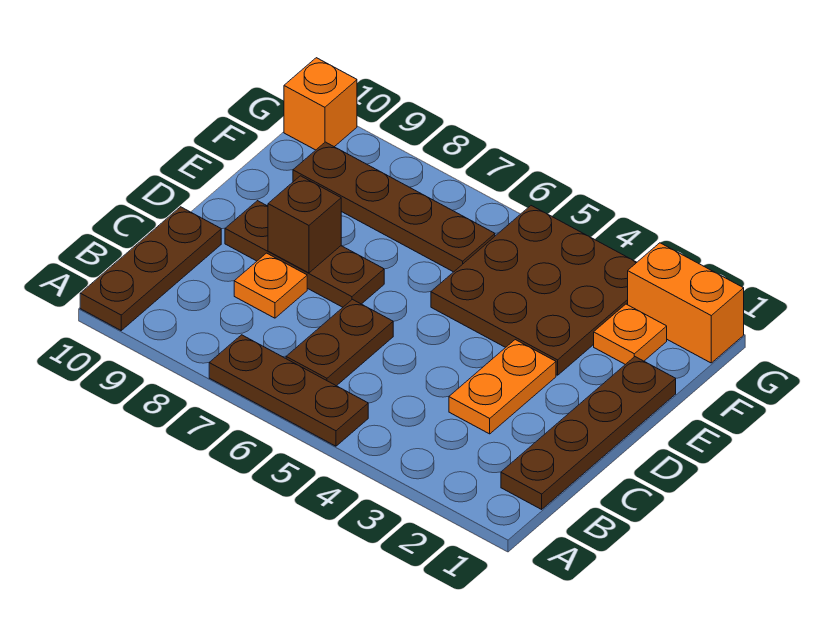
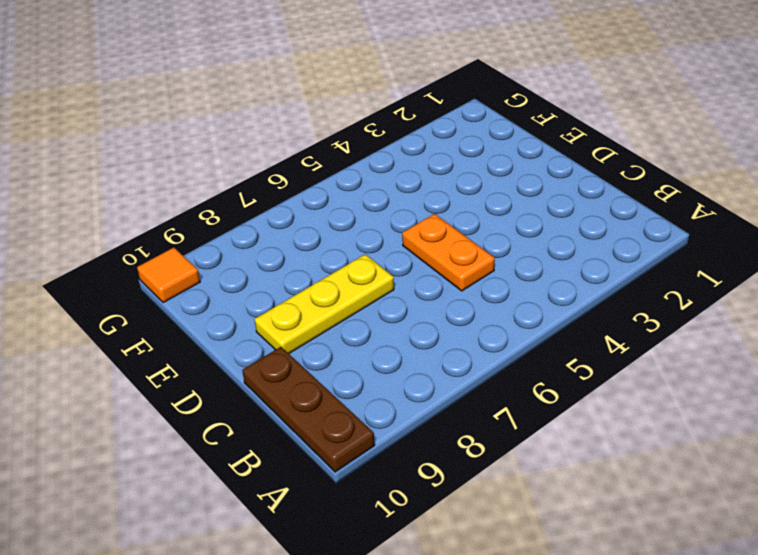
orange 1x2 plate [402,214,495,291] -> orange 1x2 plate moved to [449,340,556,434]
yellow 1x3 plate [254,254,394,353] -> brown 1x3 plate [225,201,384,307]
orange 1x1 tile [137,248,200,303] -> orange 1x1 brick [284,58,357,150]
none -> brown 1x3 plate [209,335,368,446]
none -> brown 1x4 plate [501,357,676,509]
none -> brown 1x2 plate [286,299,393,386]

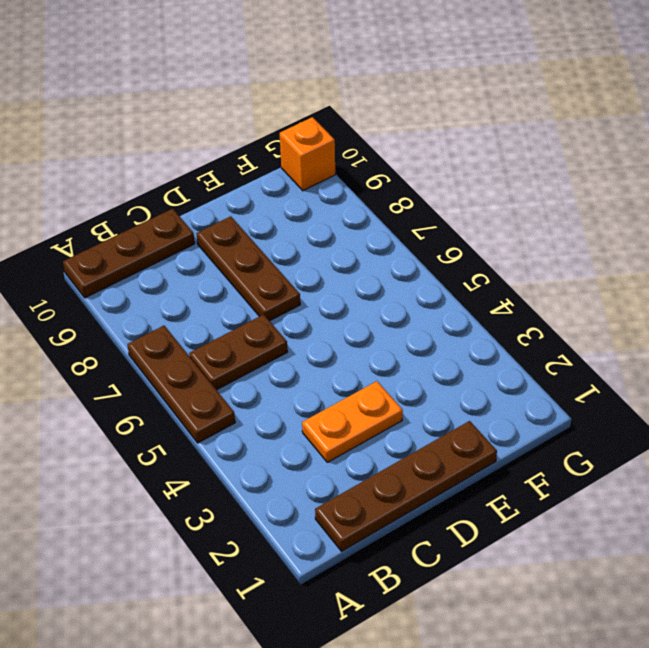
none -> orange 1x1 plate [234,253,307,318]
none -> brown 3x3 plate [431,206,637,375]
none -> orange 1x1 plate [594,304,667,365]

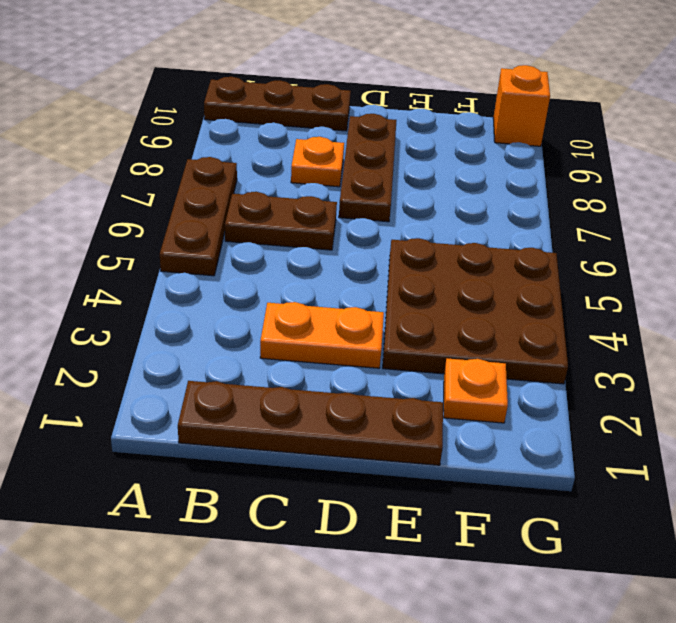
none -> brown 1x4 plate [293,142,495,272]
none -> orange 1x2 brick [628,243,744,363]
none -> brown 1x1 brick [268,176,341,273]

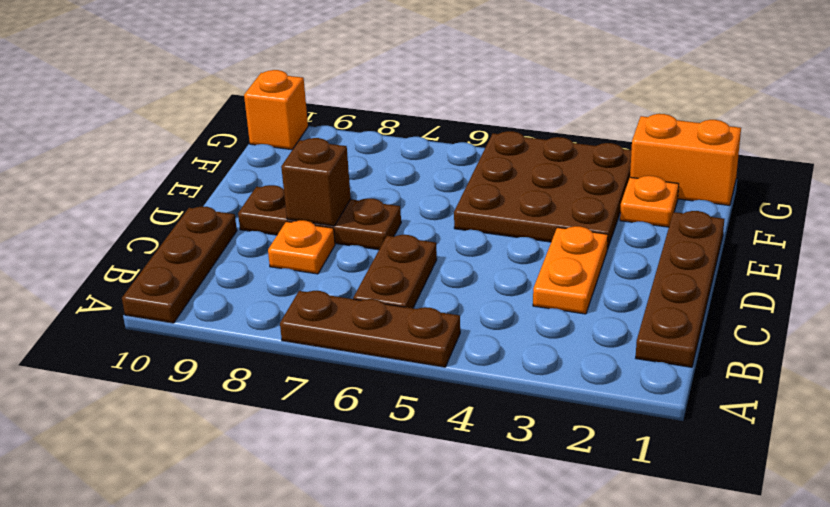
none -> brown 1x4 plate [293,142,495,272]

